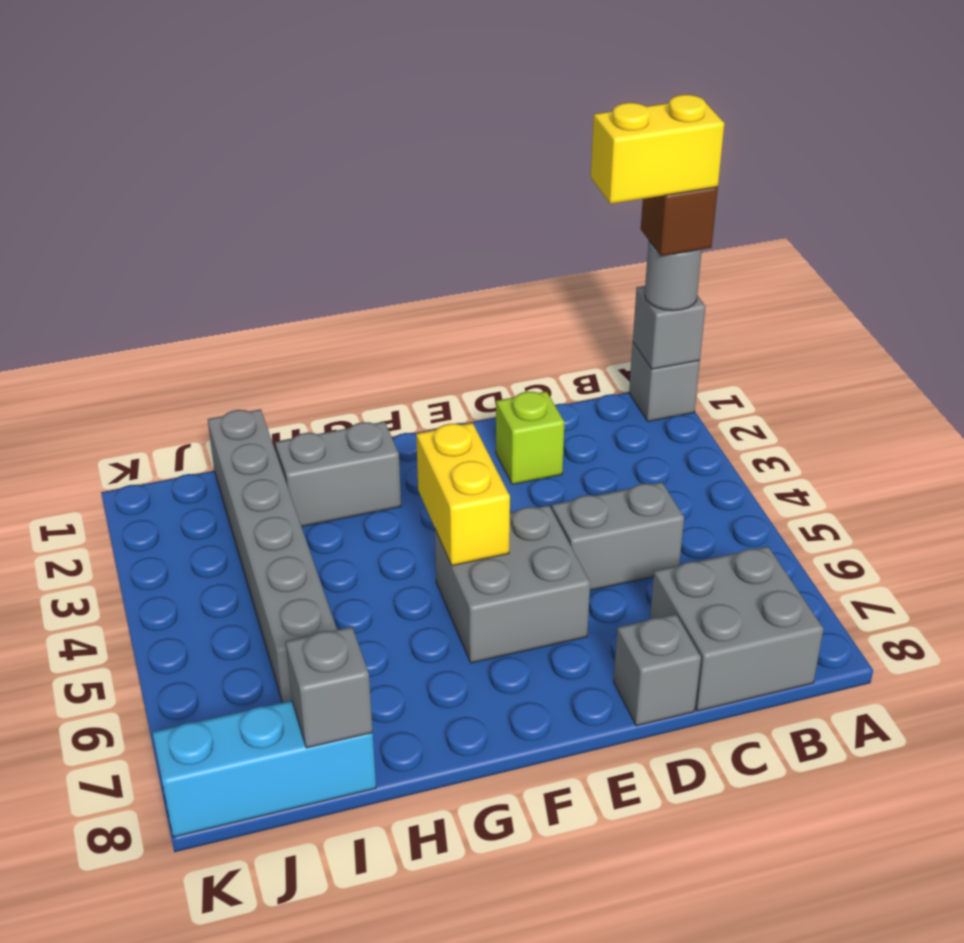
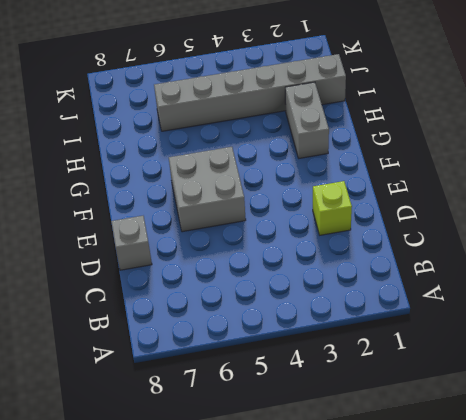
none -> grey 1x1 brick [629,343,700,422]
none -> grey 2x2 brick [650,546,823,711]
none -> grey 1x2 brick [552,482,684,591]

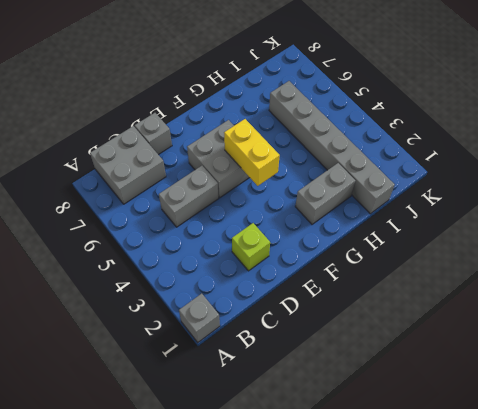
none -> cyan 1x3 brick [152,700,376,837]
none -> grey 1x1 brick [633,286,706,369]
none -> grey 1x1 brick [286,627,373,748]

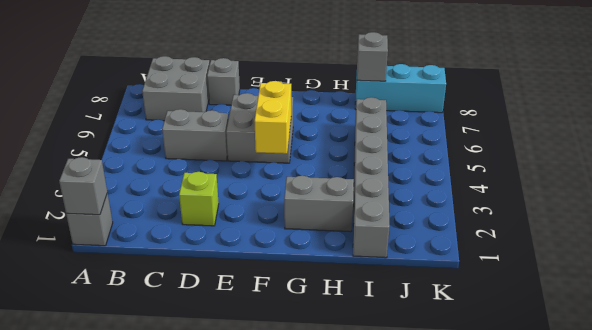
none -> grey 1x1 round brick [644,241,702,311]
none -> brown 1x1 brick [641,187,718,256]
none -> yellow 1x2 brick [591,95,724,204]

